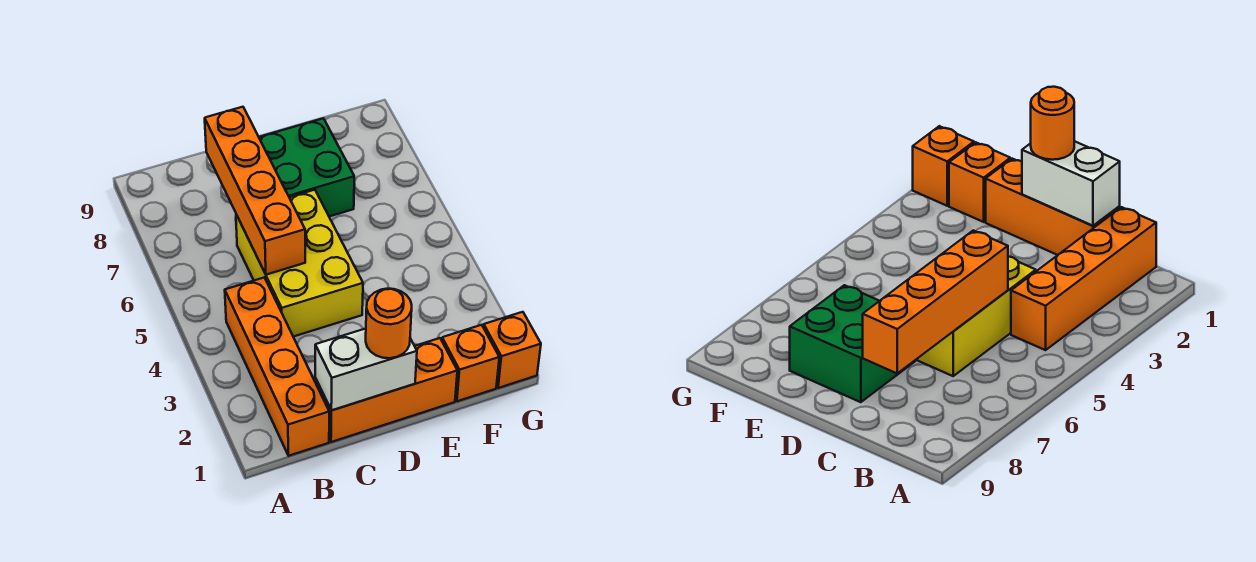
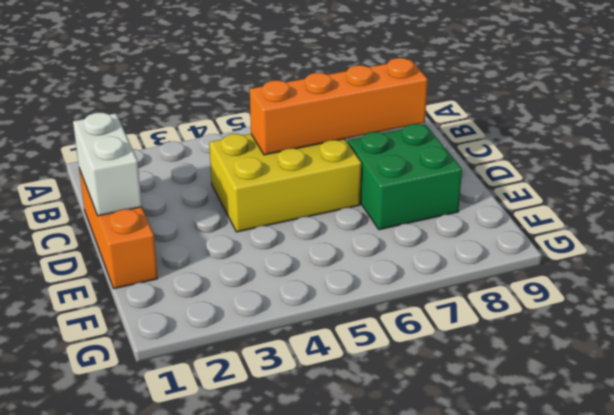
none -> orange 1x4 brick [225,278,329,456]
none -> orange 1x1 brick [442,325,499,401]

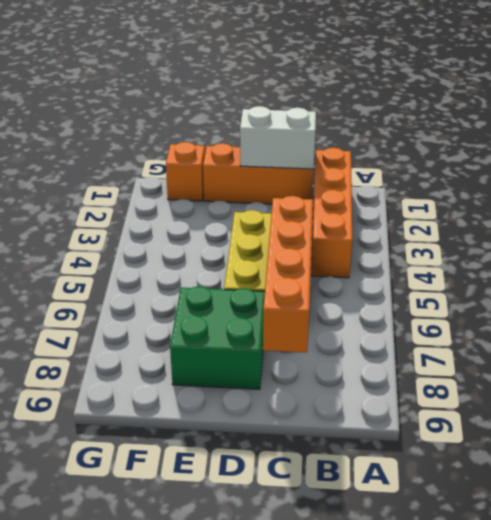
none -> orange 1x1 brick [483,312,541,388]
none -> orange 1x1 round brick [366,289,412,358]

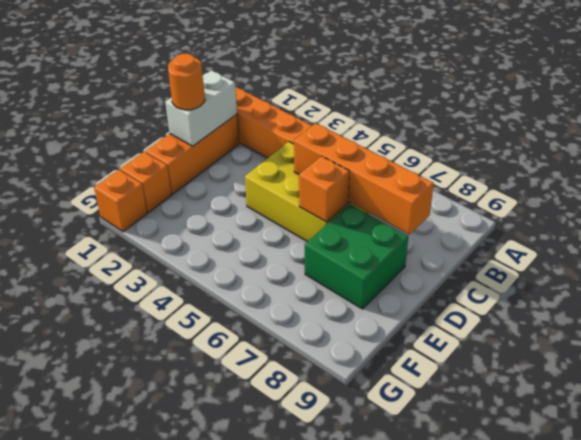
orange 1x1 brick [299,156,349,222] -> none

